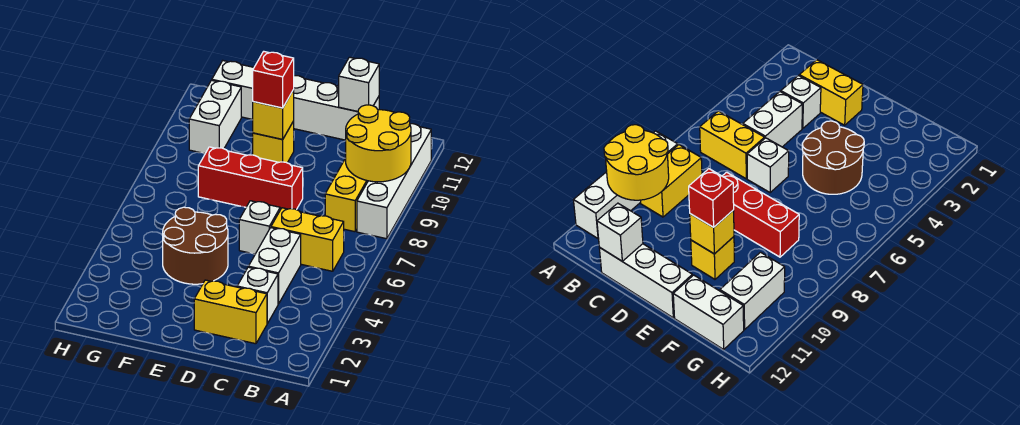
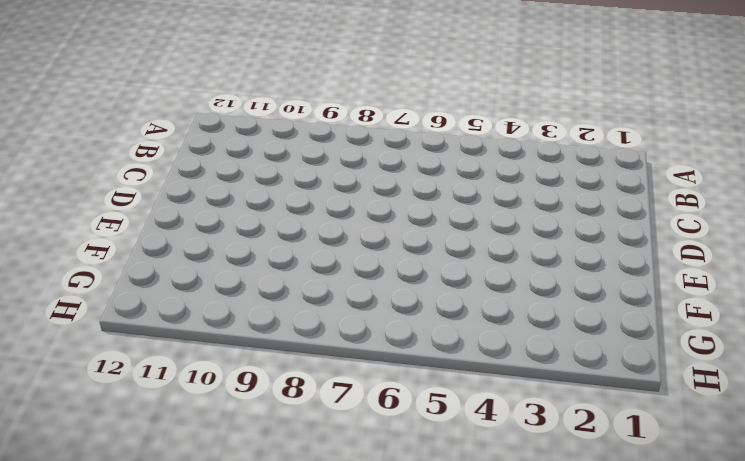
none -> white 1x4 brick [357,124,431,239]
none -> yellow 1x2 brick [271,208,344,271]
none -> yellow 1x2 brick [325,158,368,232]

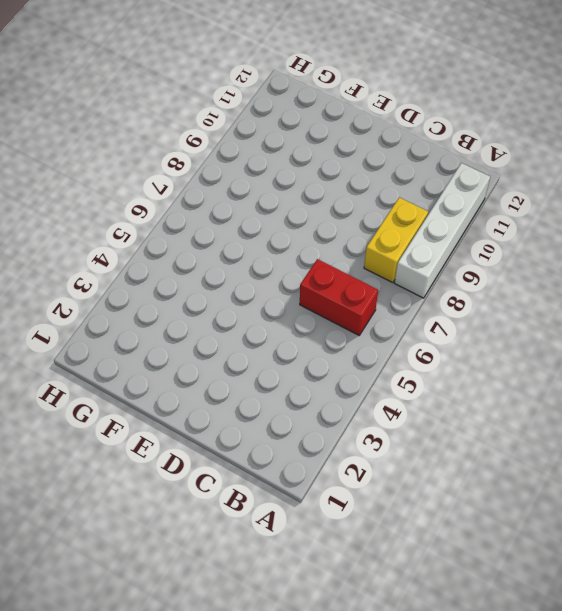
red 1x2 brick [300,259,378,335] -> yellow 1x2 brick [271,208,344,271]
none -> yellow 1x2 brick [194,280,267,344]
none -> white 1x1 brick [237,267,278,324]
none -> white 1x2 brick [248,228,301,304]

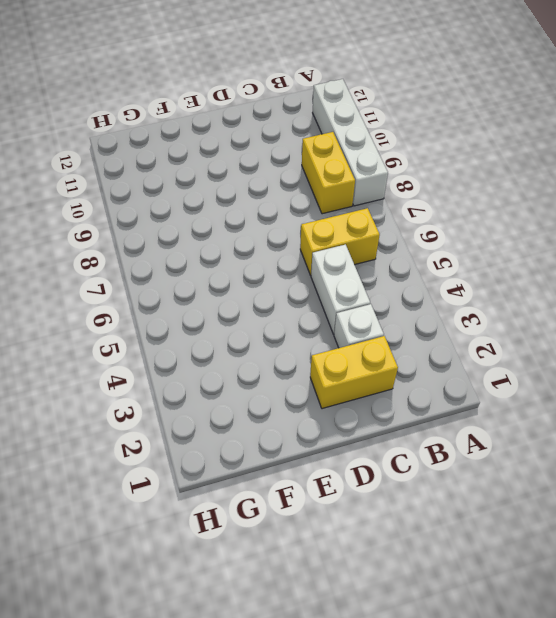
none -> white 1x3 brick [293,76,379,140]
none -> white 1x1 brick [239,201,280,254]
none -> red 1x3 brick [198,147,303,210]

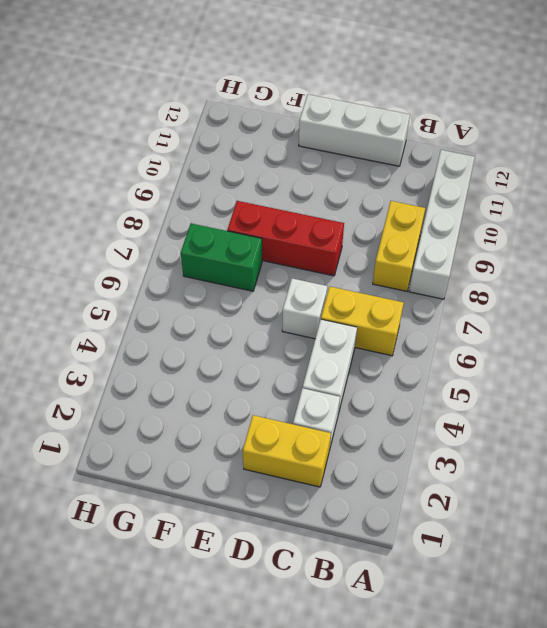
green 1x2 brick [181,223,262,291] -> none
none -> brown 2x2 round brick [163,207,228,284]
none -> yellow 1x1 brick [253,121,294,163]
none -> white 1x2 brick [212,61,254,119]

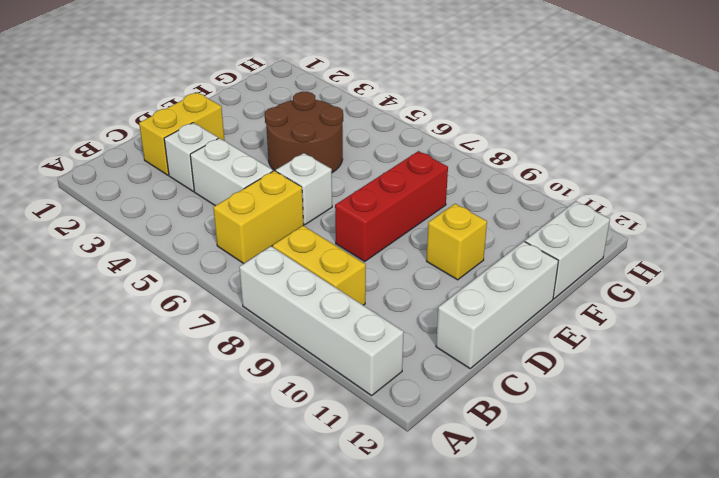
none -> white 1x2 brick [189,80,241,154]
none -> yellow 2x2 round brick [346,105,411,182]
none -> white 1x1 brick [339,57,379,112]

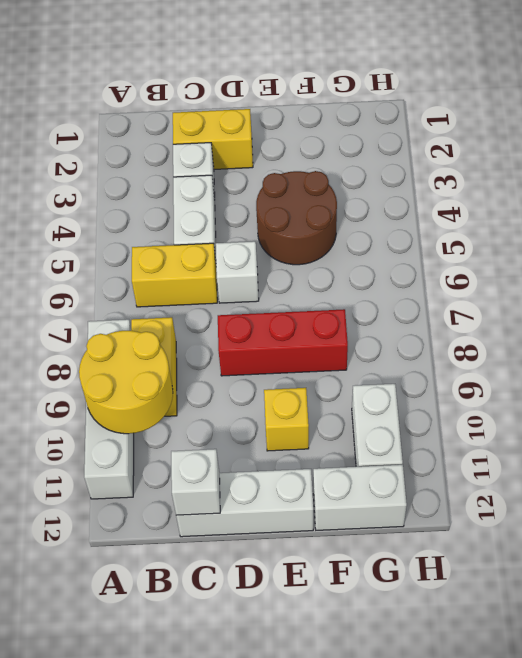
none -> yellow 1x1 brick [253,90,294,139]
none -> red 1x1 brick [253,51,294,108]

